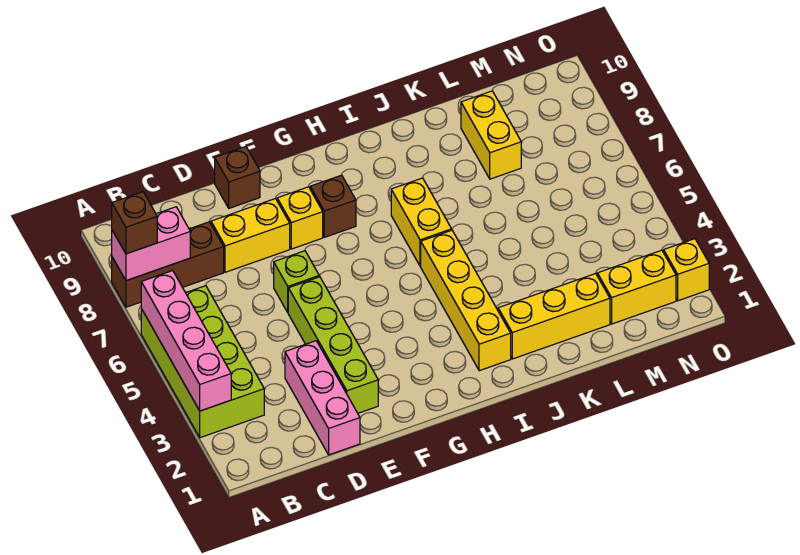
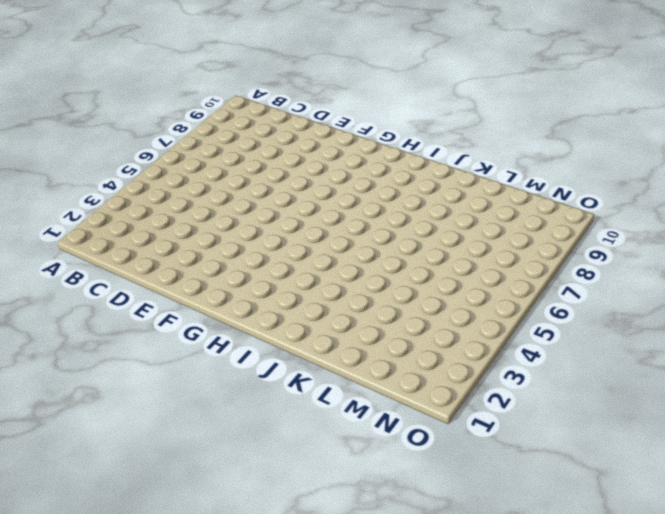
none -> lime 2x4 brick [141,286,264,438]
none -> brown 1x3 brick [112,222,224,307]
none -> pink 1x3 brick [285,341,360,455]

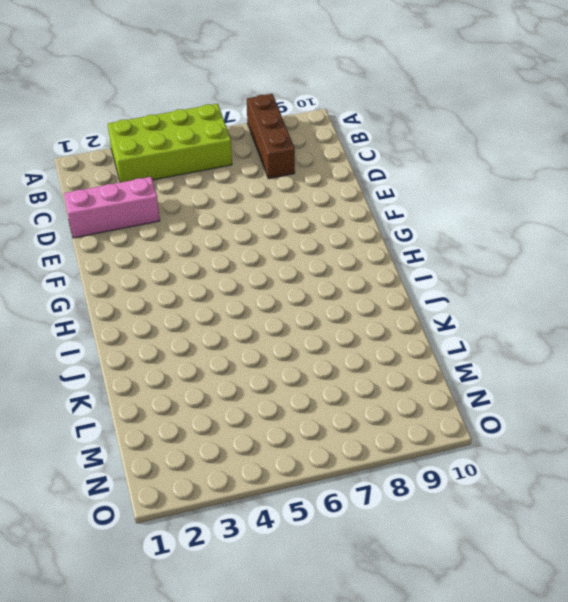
none -> yellow 1x2 brick [211,198,290,272]
none -> lime 1x4 brick [288,277,378,413]
none -> lime 1x1 brick [274,251,319,312]

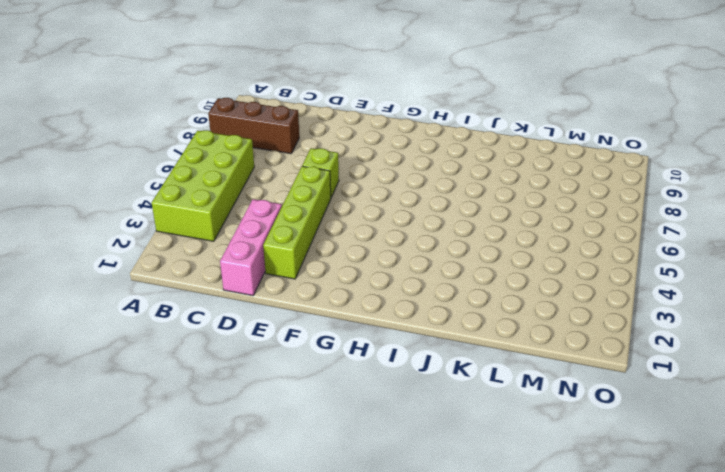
none -> yellow 1x2 brick [211,198,290,272]
none -> brown 1x1 brick [215,146,260,208]
none -> yellow 1x1 brick [277,187,323,249]

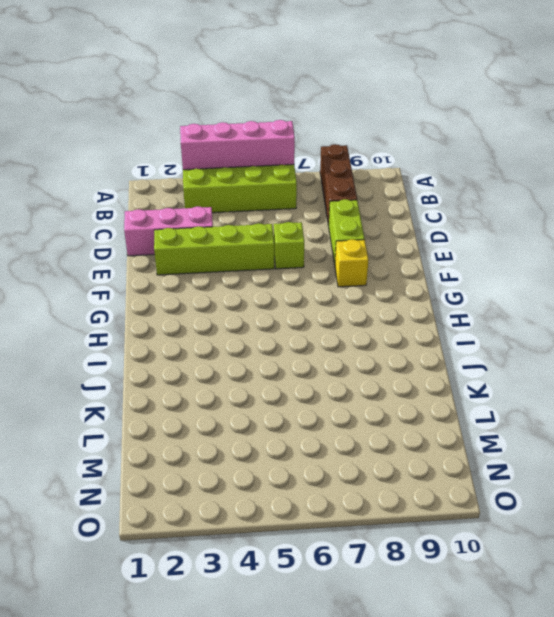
lime 1x2 brick [328,199,365,264] -> yellow 1x2 brick [211,198,290,272]
none -> brown 1x1 brick [215,146,260,208]
none -> brown 1x1 brick [310,175,356,237]
none -> yellow 1x4 brick [421,230,511,371]

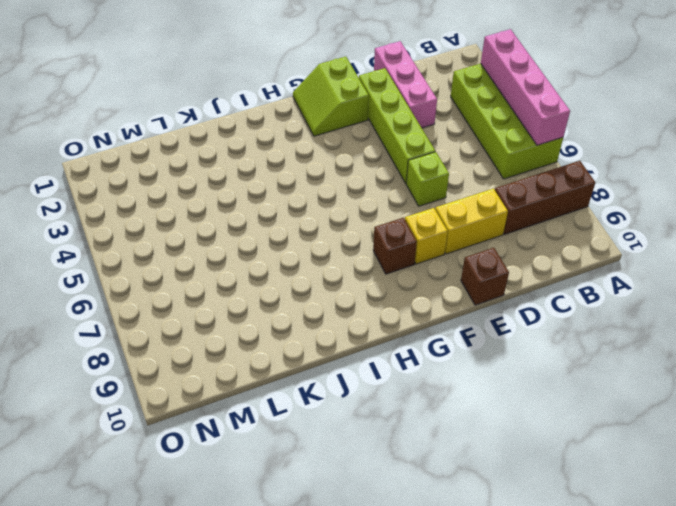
lime 2x2 slope [293,57,369,136] -> none
none -> yellow 1x4 brick [421,230,511,371]
none -> yellow 1x2 brick [391,178,452,266]
none -> yellow 1x3 brick [498,273,610,359]

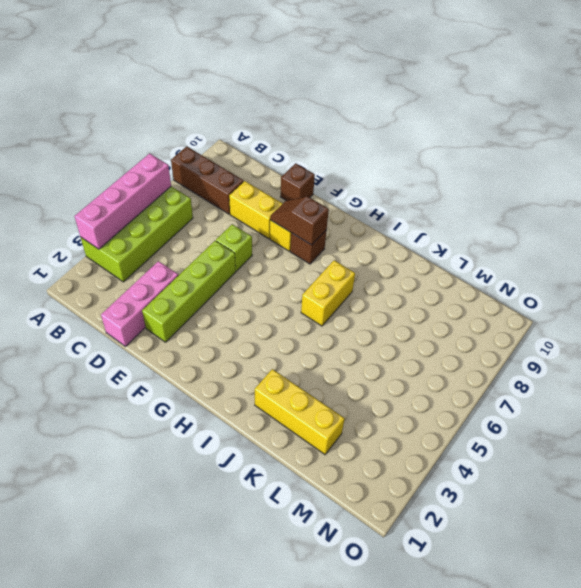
brown 1x2 slope [270,196,329,245] -> none
none -> yellow 1x4 brick [421,230,511,371]
none -> yellow 1x2 brick [461,91,521,179]
none -> yellow 1x2 brick [597,250,676,324]

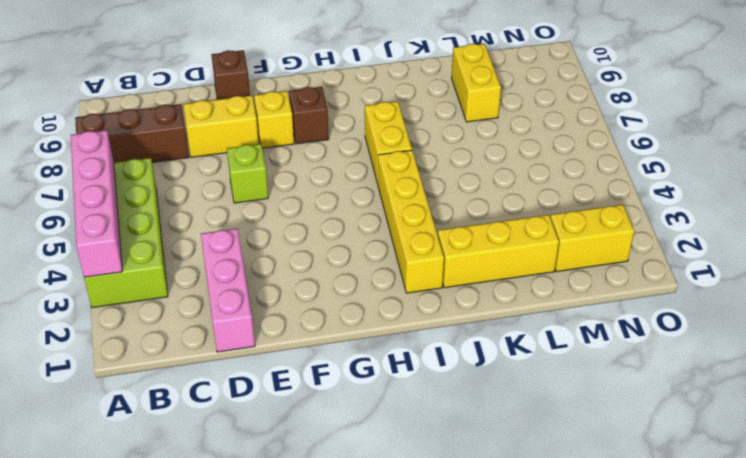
none -> lime 1x4 brick [288,277,378,413]
none -> yellow 1x1 brick [664,239,709,301]
none -> pink 1x2 brick [112,207,190,281]

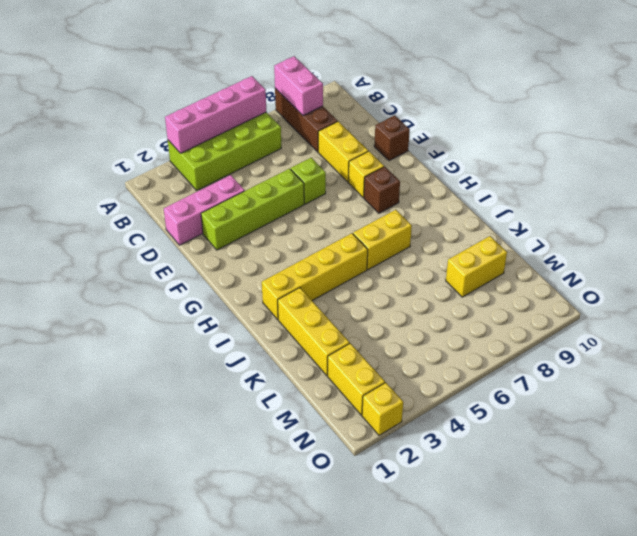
none -> brown 1x1 brick [112,192,157,254]

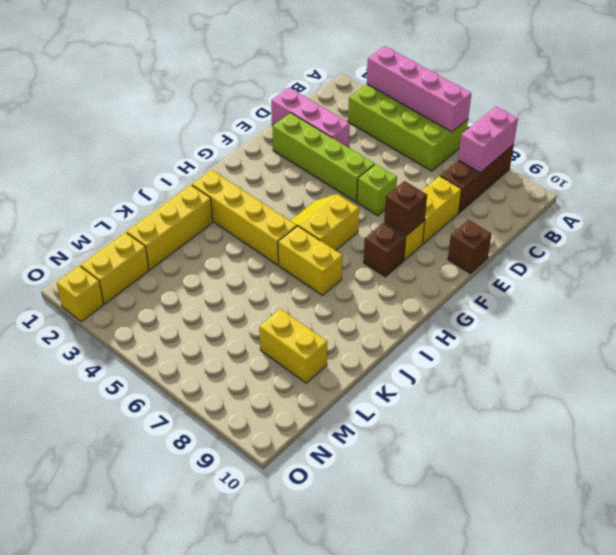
brown 1x1 brick [384,181,427,236] -> brown 1x1 brick moved to [112,192,157,254]
yellow 2x2 slope [290,194,359,251] -> none

